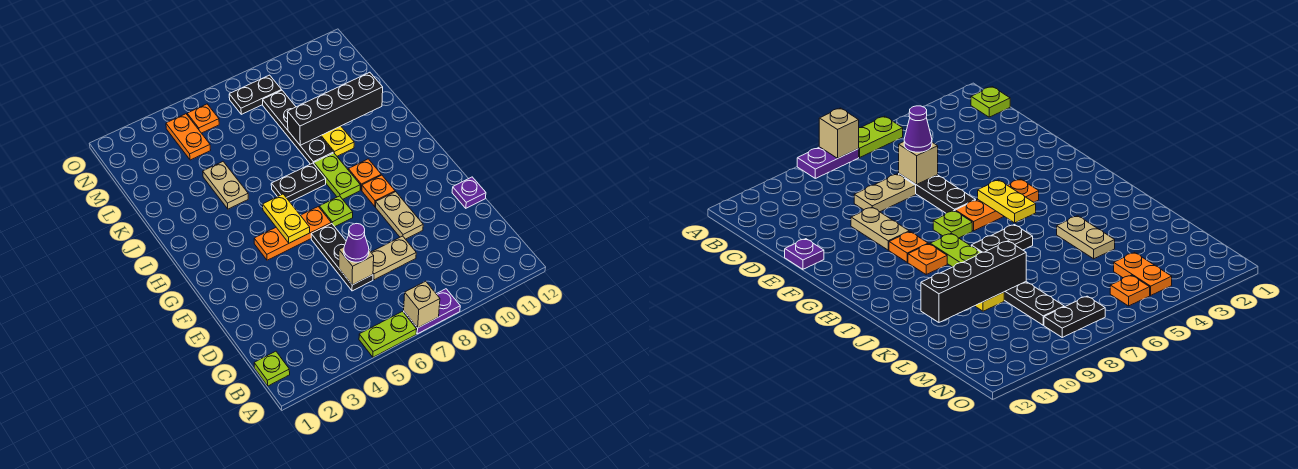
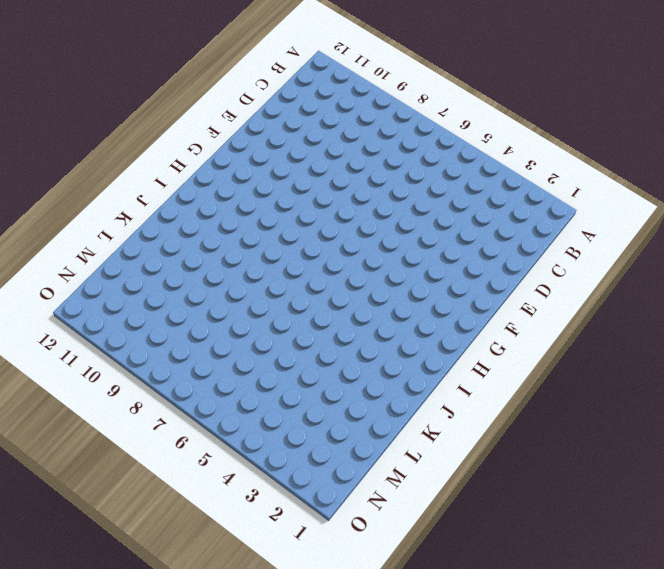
none -> lime 1x2 plate [359,312,417,357]
none -> purple 1x2 plate [404,289,460,334]
none -> lime 1x1 plate [254,351,290,386]

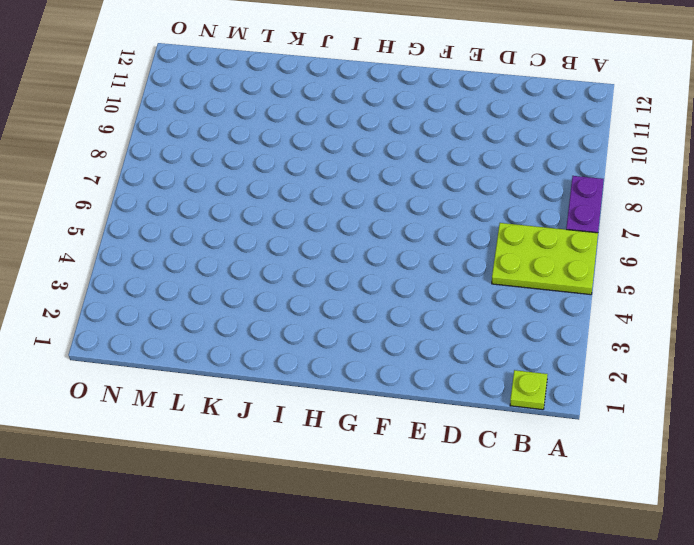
lime 2x3 plate [492,223,598,295] -> lime 1x2 plate [359,312,417,357]
none -> black 1x3 plate [311,223,373,291]
none -> tan 1x2 plate [371,236,416,280]
none -> tan 1x2 plate [376,192,423,239]

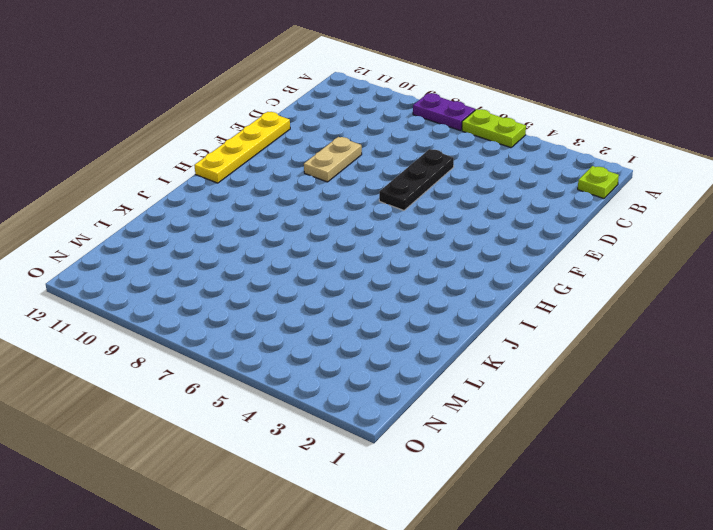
yellow 1x4 plate [194,112,290,183] -> purple 1x1 plate [452,177,486,208]
none -> tan 1x2 plate [371,236,416,280]
none -> orange 1x3 plate [254,207,331,260]
none -> lime 1x1 plate [319,196,353,227]

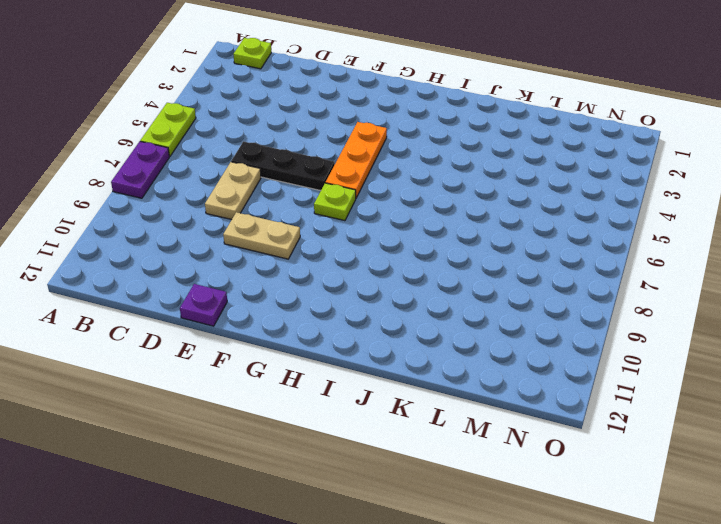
none -> orange 1x1 plate [362,175,395,207]
none -> lime 1x2 plate [314,153,360,199]
none -> orange 1x1 plate [348,159,381,190]

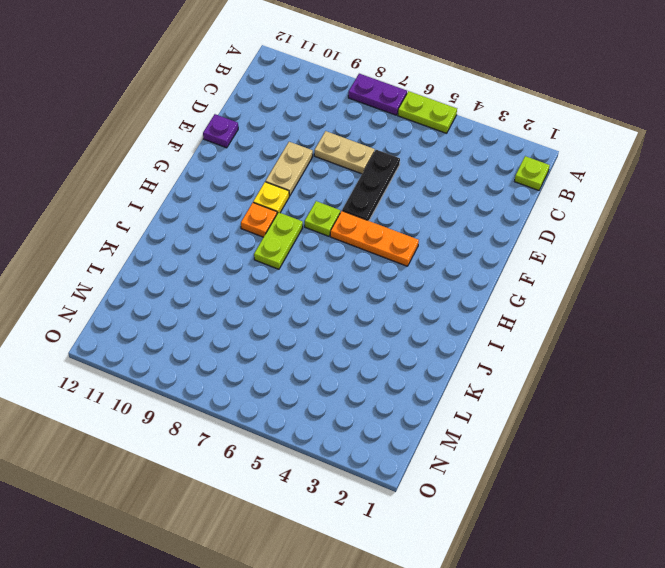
yellow 1x1 plate [253,182,289,213] -> orange 1x1 plate [362,175,395,207]
none -> black 1x2 plate [271,163,326,202]
none -> tan 1x2 plate [203,162,248,209]
none -> black 1x4 plate [263,91,333,164]

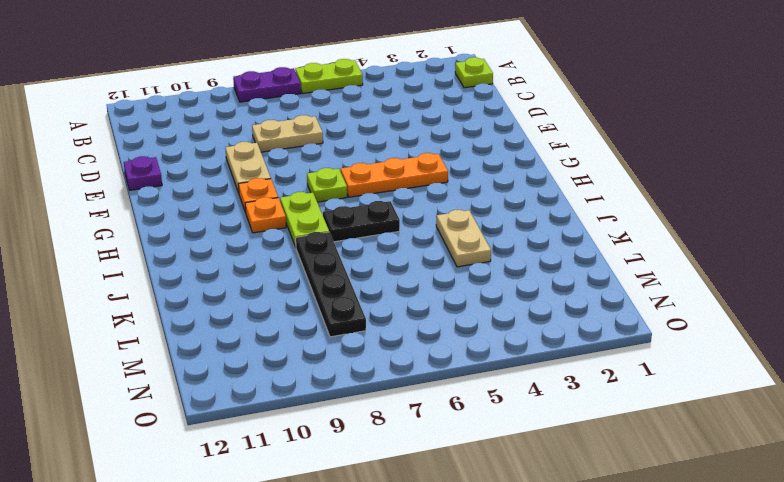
none -> black 1x3 plate [311,223,373,291]
none -> yellow 1x2 plate [320,126,354,156]
none -> orange 1x2 plate [166,114,210,160]

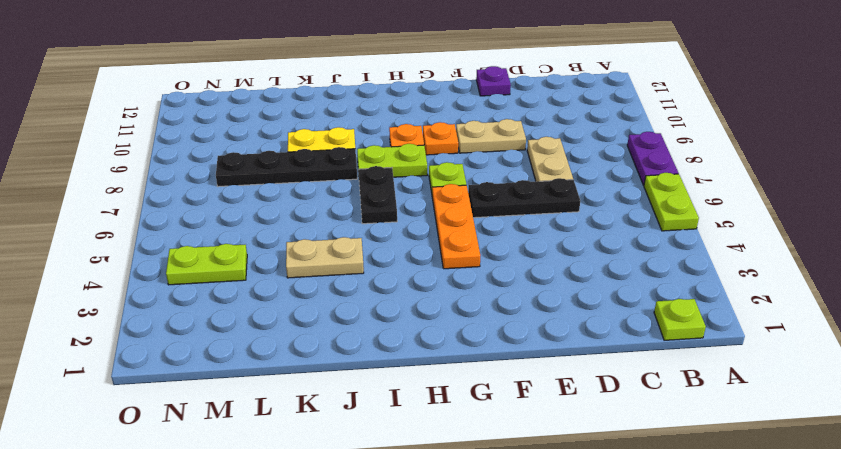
lime 1x2 plate [166,244,247,285] -> orange 1x2 plate [166,114,210,160]
none -> orange 1x1 plate [187,104,219,133]
none -> black 1x2 plate [229,75,282,114]
none -> tan 1x1 brick [404,281,440,328]

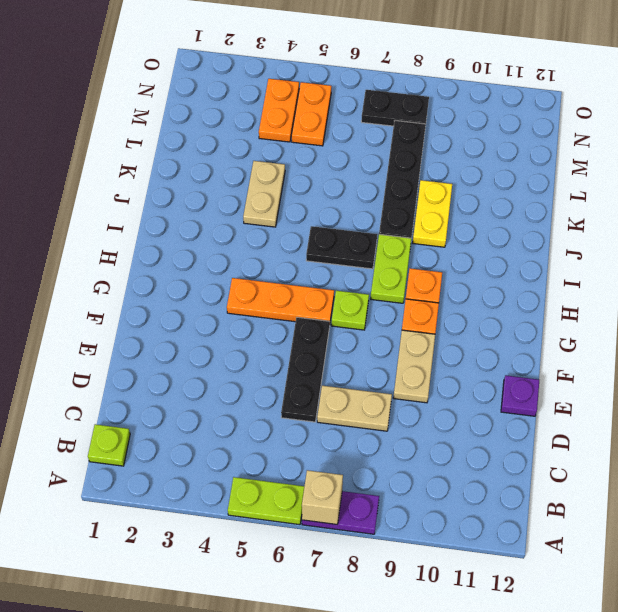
orange 1x2 plate [292,82,331,146] -> orange 1x1 plate [187,104,219,133]
none -> tan 1x1 brick [339,247,374,285]
none -> yellow 1x2 plate [263,194,310,243]
none -> black 1x4 brick [287,72,383,145]

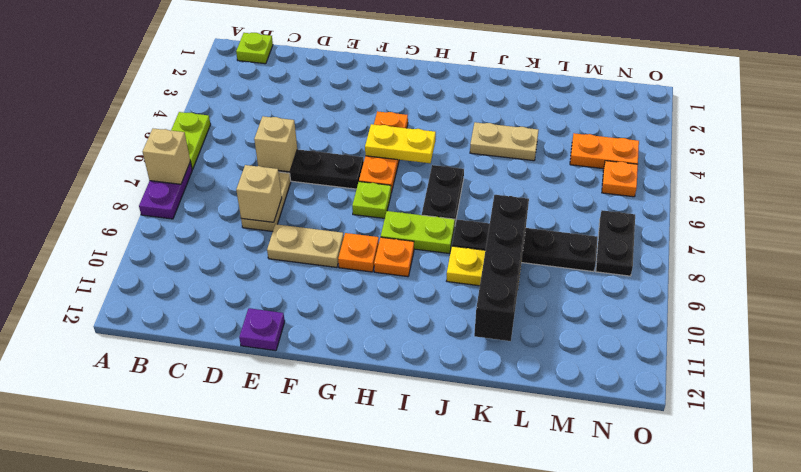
tan 1x1 brick [236,165,282,222] -> none
none -> purple 1x1 cone [344,224,369,262]

